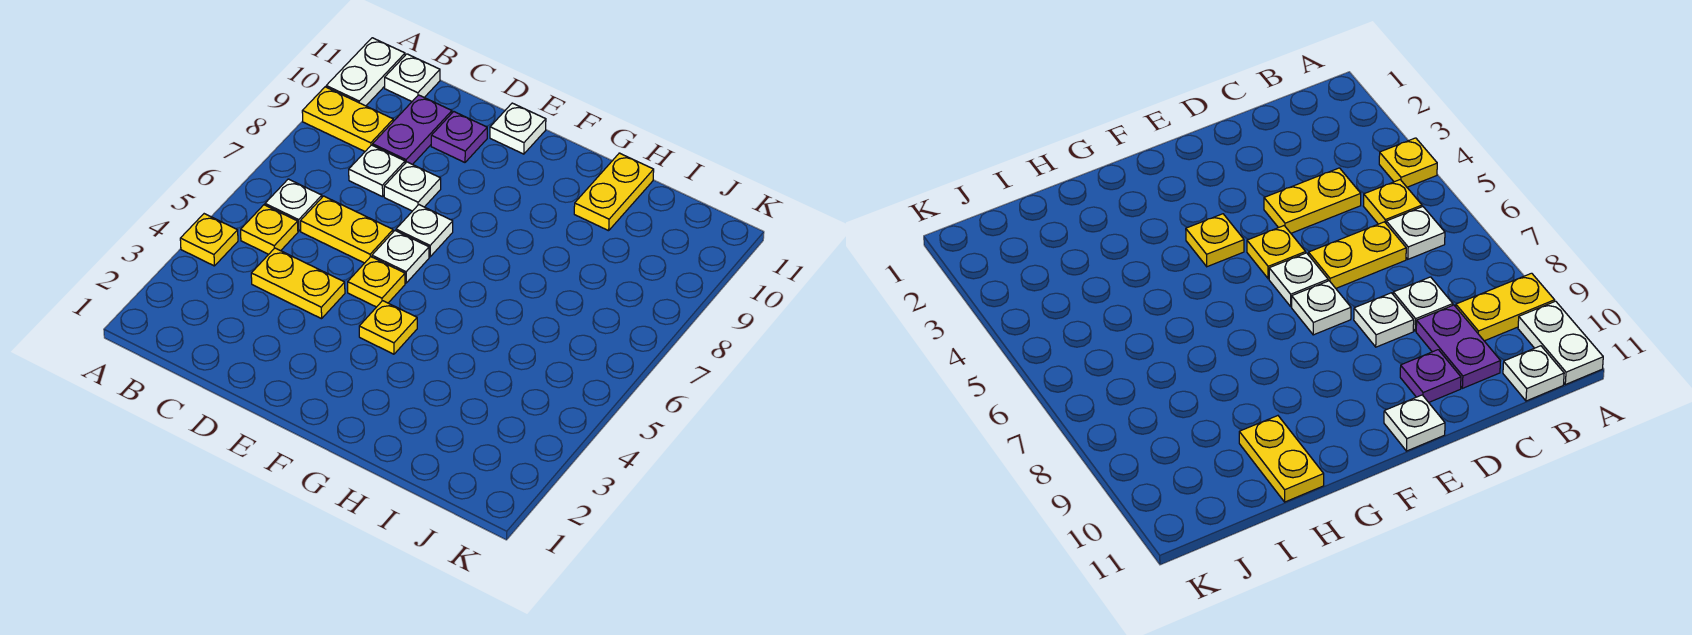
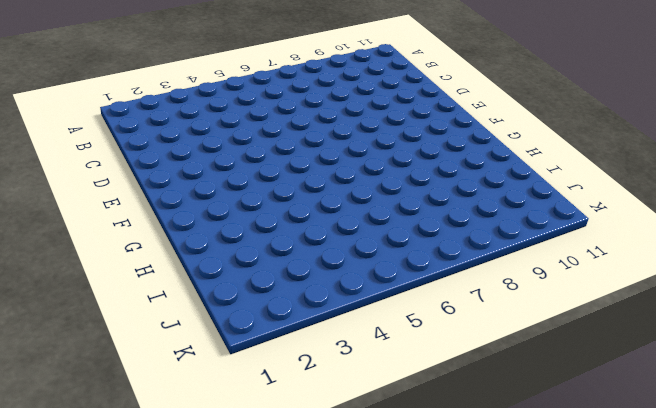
none -> yellow 1x1 plate [180,214,238,266]
none -> yellow 1x2 plate [302,87,393,151]
none -> white 1x2 plate [326,38,405,106]

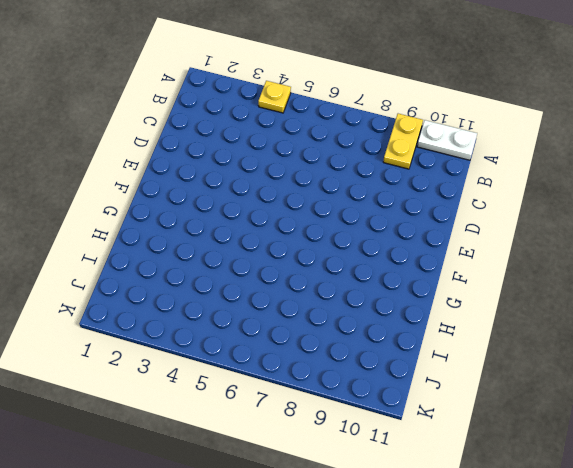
none -> yellow 1x1 plate [241,205,298,254]
none -> white 1x1 plate [265,179,322,231]
none -> white 1x1 plate [385,54,440,101]

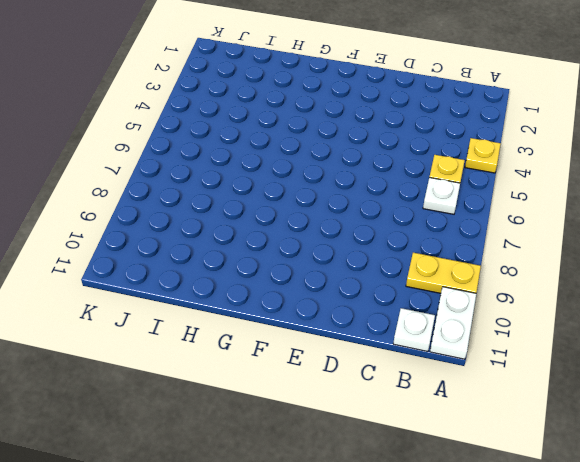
none -> yellow 1x2 plate [251,248,345,319]
none -> yellow 1x2 plate [300,196,393,263]
none -> white 1x1 plate [349,145,405,197]

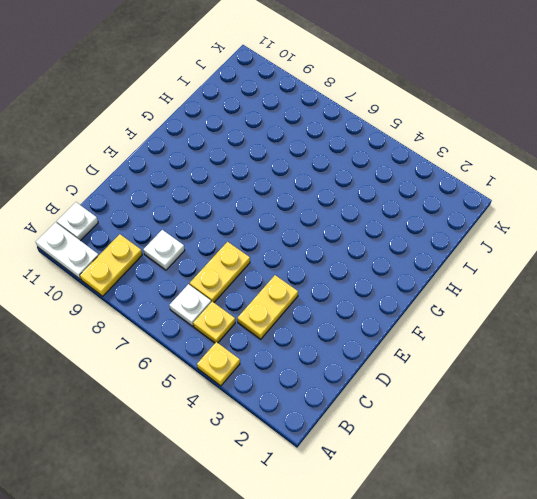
none -> purple 1x2 plate [373,95,452,165]
none -> white 1x1 plate [384,162,441,211]
none -> purple 1x1 plate [431,112,487,162]

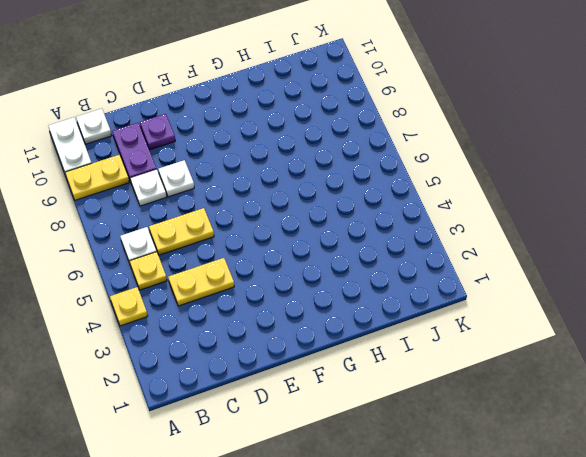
none -> yellow 1x1 plate [348,257,405,307]
none -> white 1x1 plate [372,231,429,283]
none -> white 1x1 plate [396,205,453,257]

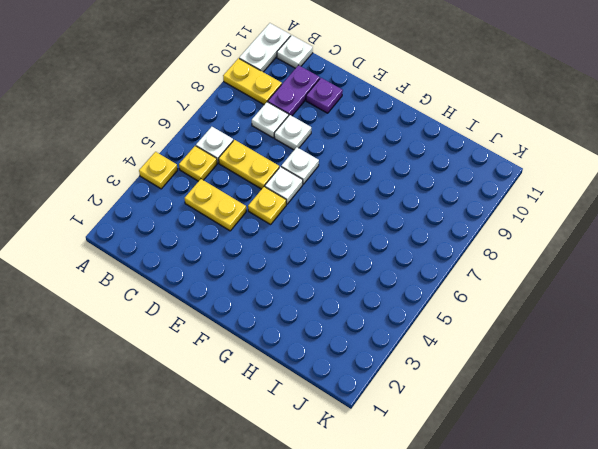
none -> white 1x1 plate [490,103,546,154]
none -> yellow 1x1 plate [359,301,417,354]
none -> yellow 1x2 plate [574,153,654,231]

